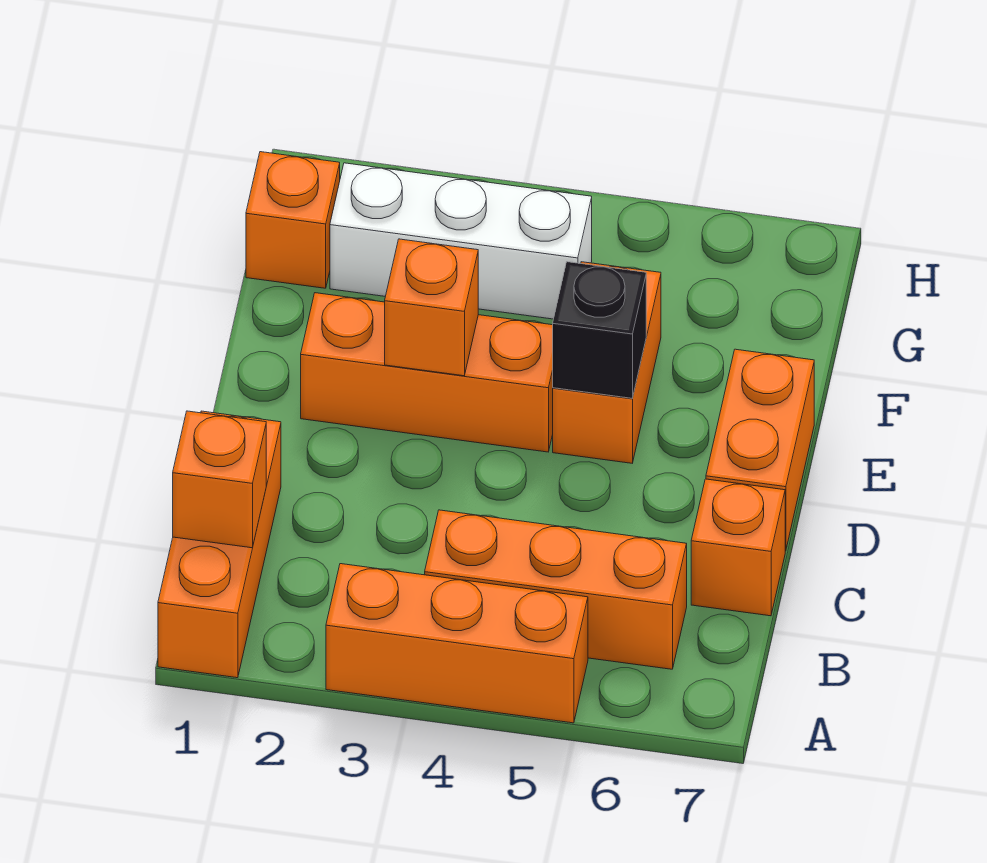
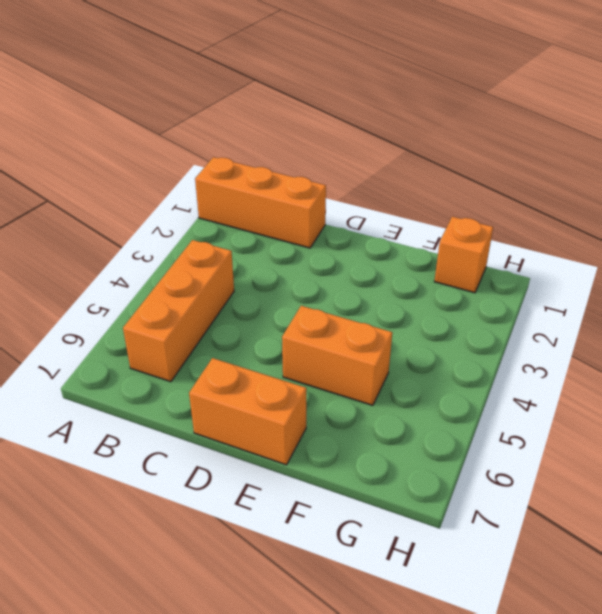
none -> orange 1x3 brick [326,564,588,723]
none -> orange 1x1 brick [691,479,785,616]
none -> orange 1x3 brick [301,293,553,452]

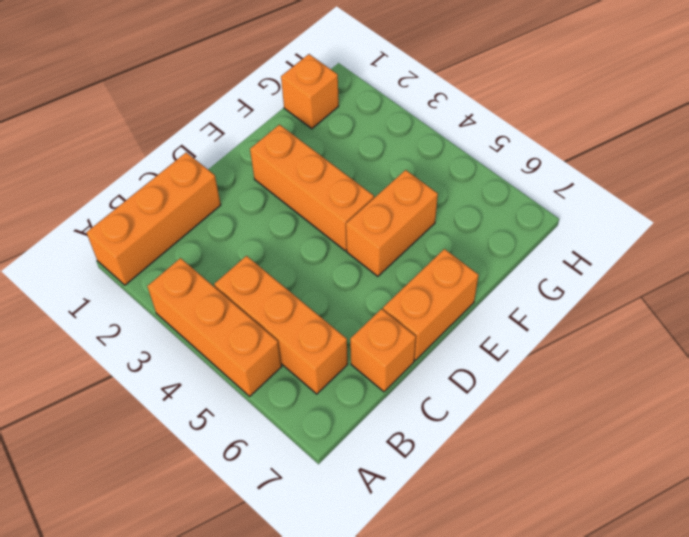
none -> white 1x3 brick [330,163,592,319]
none -> orange 1x1 brick [173,411,266,548]
none -> orange 1x1 brick [385,239,478,376]

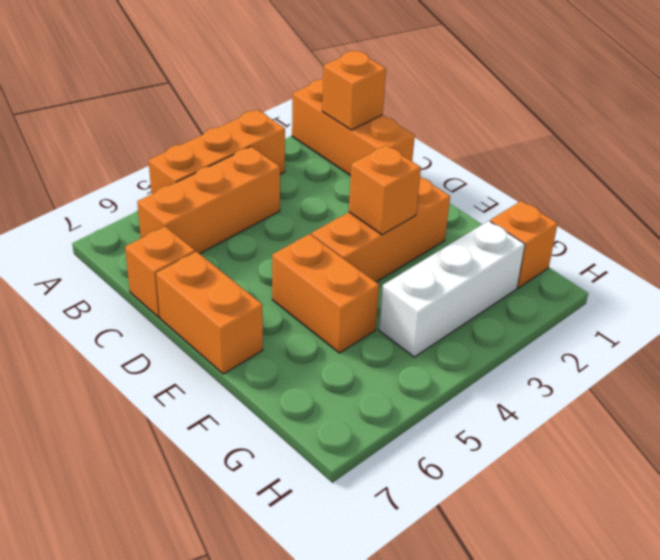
none -> black 1x1 brick [553,262,646,399]

